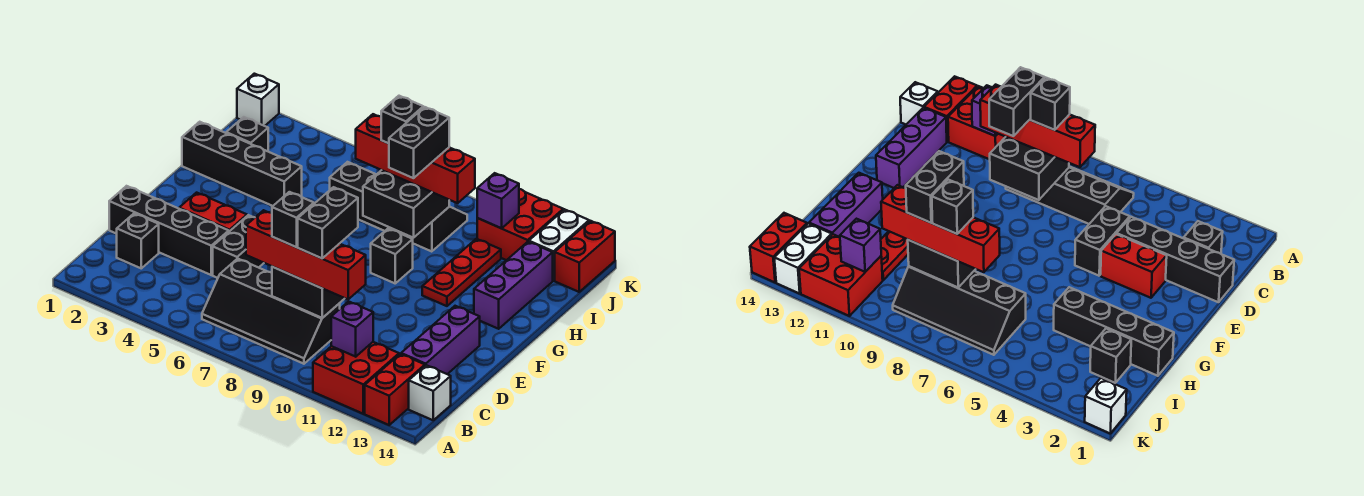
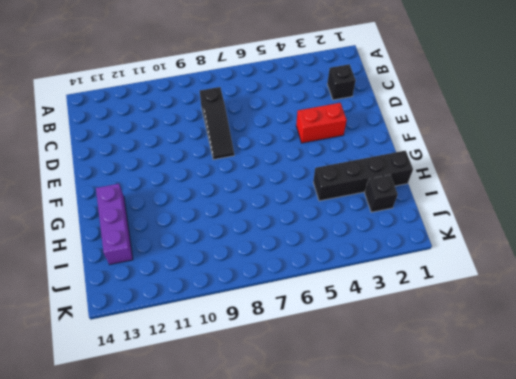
black 1x3 slope [200,87,234,160] -> black 2x4 slope [202,258,340,364]
none -> red 2x2 brick [313,342,399,414]
none -> red 1x2 brick [365,354,425,425]
none -> white 1x1 brick [409,365,451,420]

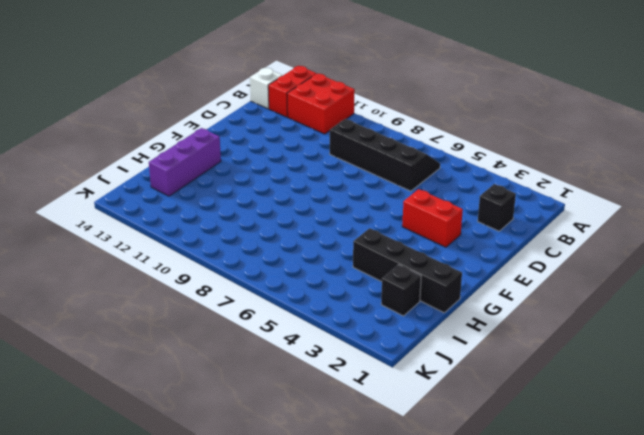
none -> purple 1x3 brick [401,306,480,374]
none -> black 1x4 brick [109,186,229,275]
none -> black 1x2 brick [213,215,263,278]

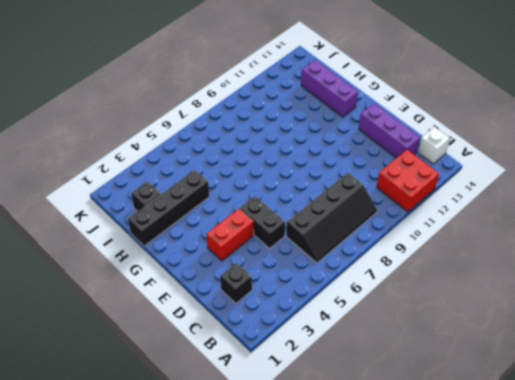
none -> red 1x2 brick [365,354,425,425]
none -> black 1x4 brick [109,186,229,275]
none -> black 1x1 brick [371,228,413,283]

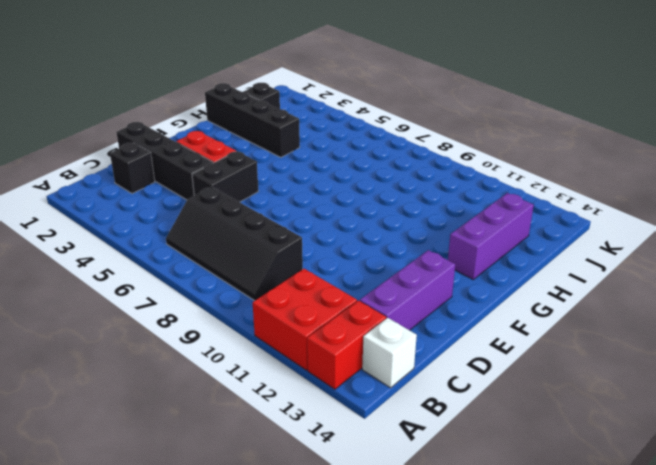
none -> black 1x1 brick [371,228,413,283]
none -> red 1x3 plate [422,239,501,306]
none -> black 2x4 slope [330,162,467,252]

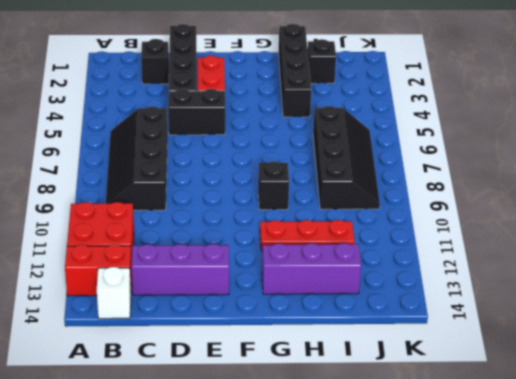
none -> red 2x2 brick [477,189,563,260]
none -> white 1x2 brick [529,209,589,281]
none -> red 1x2 brick [555,221,615,292]

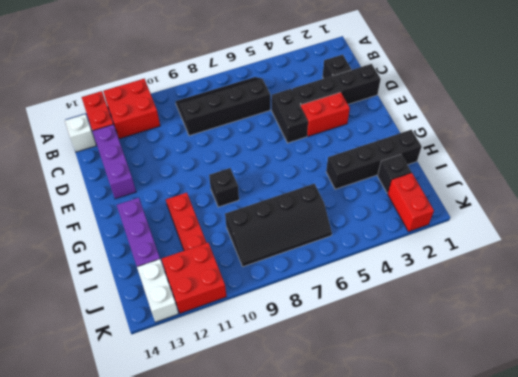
red 1x2 brick [388,173,434,232] -> red 1x2 brick moved to [555,221,615,292]
none -> white 1x1 brick [237,74,279,126]
none -> purple 1x1 brick [331,301,373,357]
none -> black 2x2 brick [272,267,345,318]

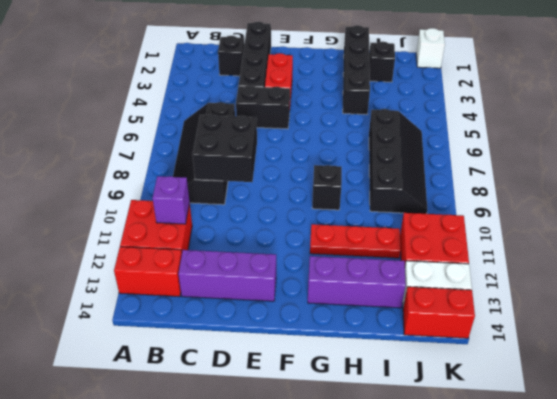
none -> white 1x1 brick [409,365,451,420]
none -> black 2x2 brick [363,170,449,238]
none -> purple 1x1 brick [477,173,519,228]

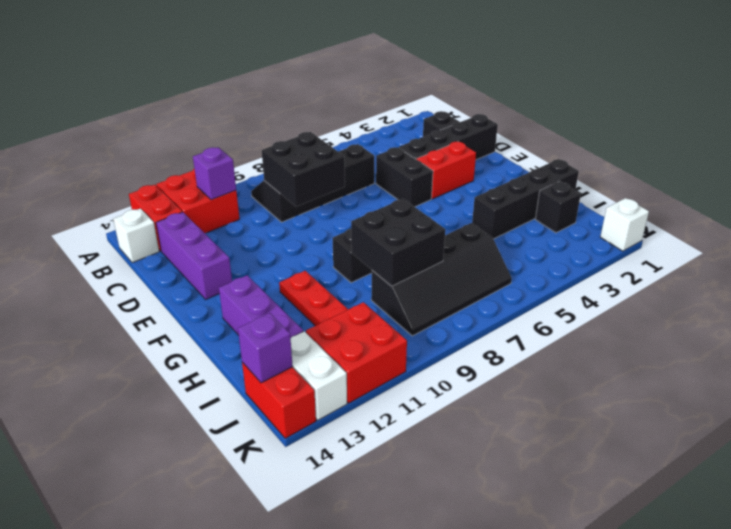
purple 1x1 brick [238,313,293,383] -> purple 1x1 brick moved to [477,173,519,228]
none -> red 1x4 brick [246,210,366,299]
none -> red 1x4 brick [356,114,475,203]
none -> black 1x1 brick [272,192,314,247]

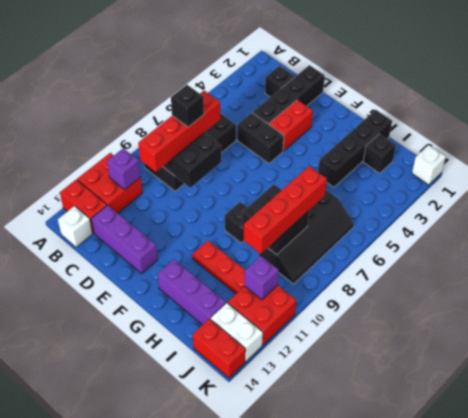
none -> black 1x2 brick [298,187,358,258]
none -> black 1x2 brick [389,107,449,178]
none -> black 1x1 brick [381,96,423,143]

